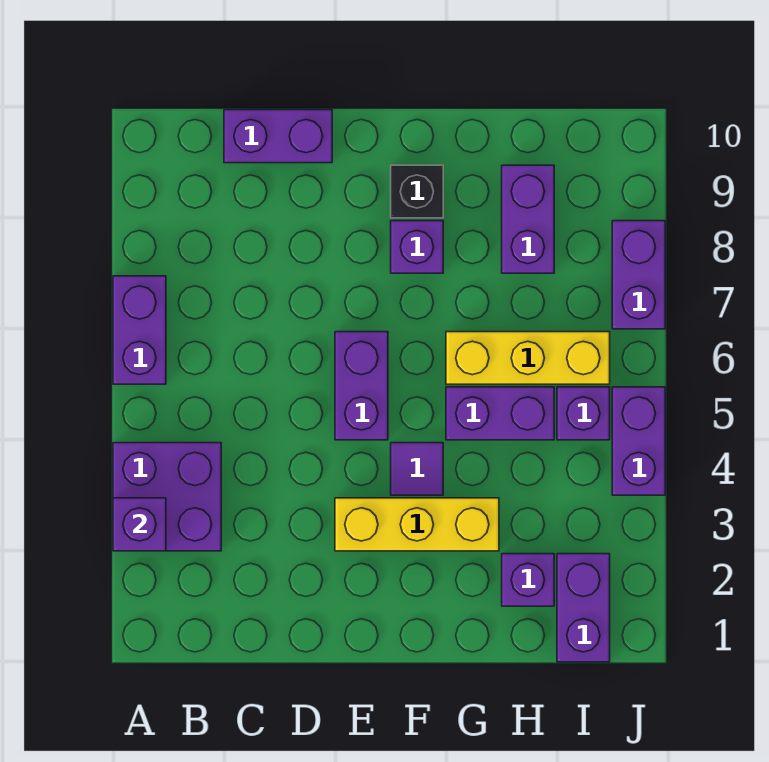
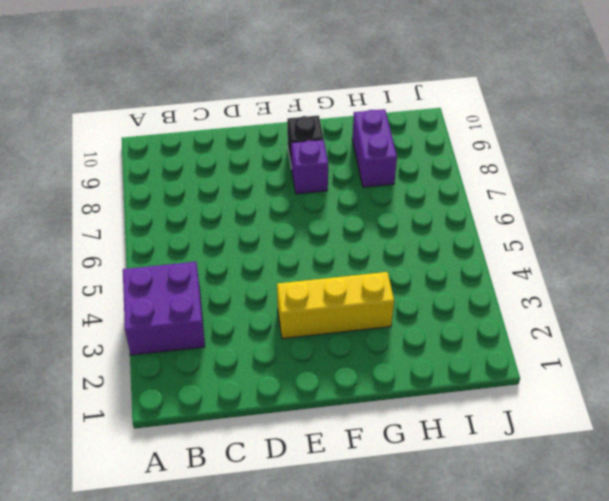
none -> purple 1x2 brick [113,276,166,384]
none -> purple 1x2 brick [224,110,332,163]
none -> purple 1x2 brick [335,332,388,440]

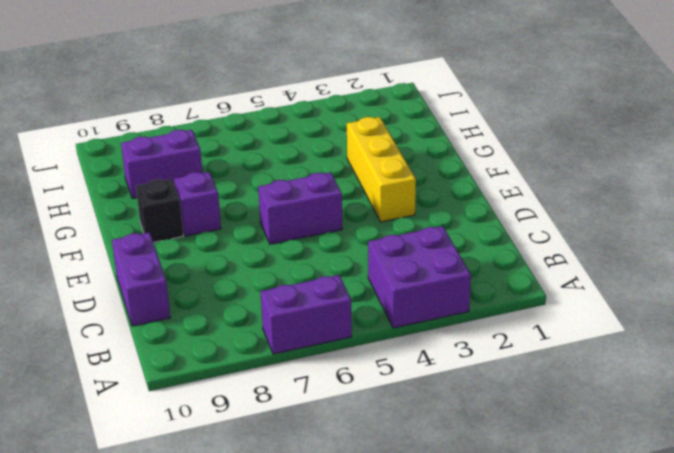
none -> purple 1x1 tile [391,443,443,495]
none -> purple 1x2 brick [446,387,554,440]
none -> yellow 1x3 brick [446,332,610,384]

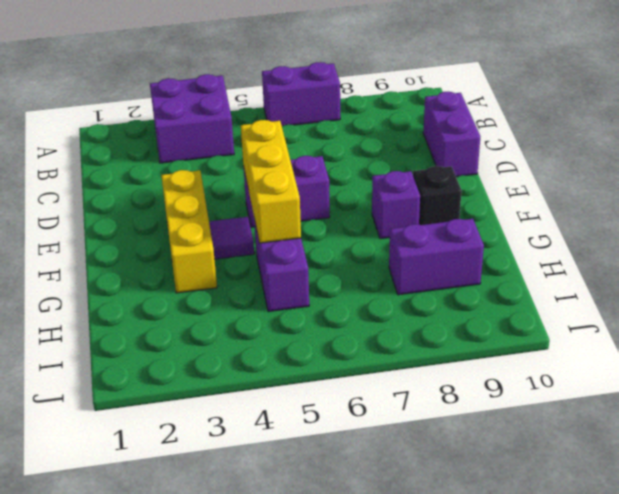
yellow 1x3 brick [241,120,301,243] -> yellow 1x3 brick moved to [446,332,610,384]
none -> purple 1x1 brick [502,554,554,606]
none -> purple 1x2 brick [557,554,610,662]
none -> purple 1x1 brick [557,387,610,440]

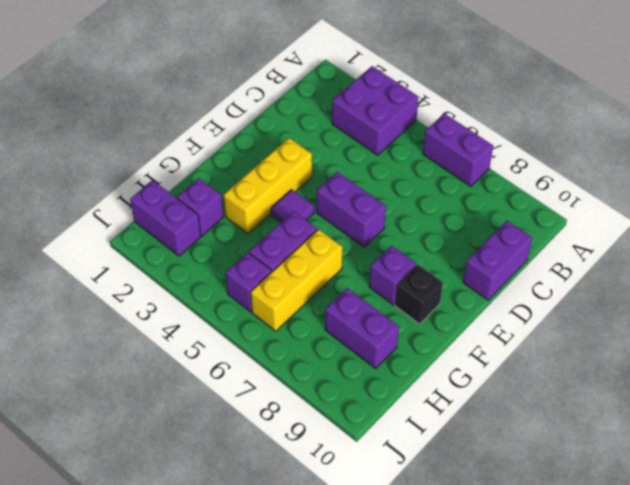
none -> purple 1x2 brick [612,387,665,495]
none -> purple 1x2 brick [612,221,665,329]
none -> purple 1x1 brick [113,498,166,551]

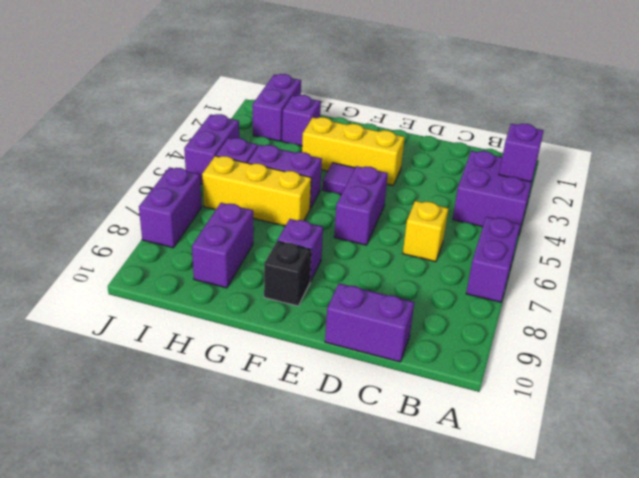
yellow 1x1 brick [403,201,448,262] -> none

